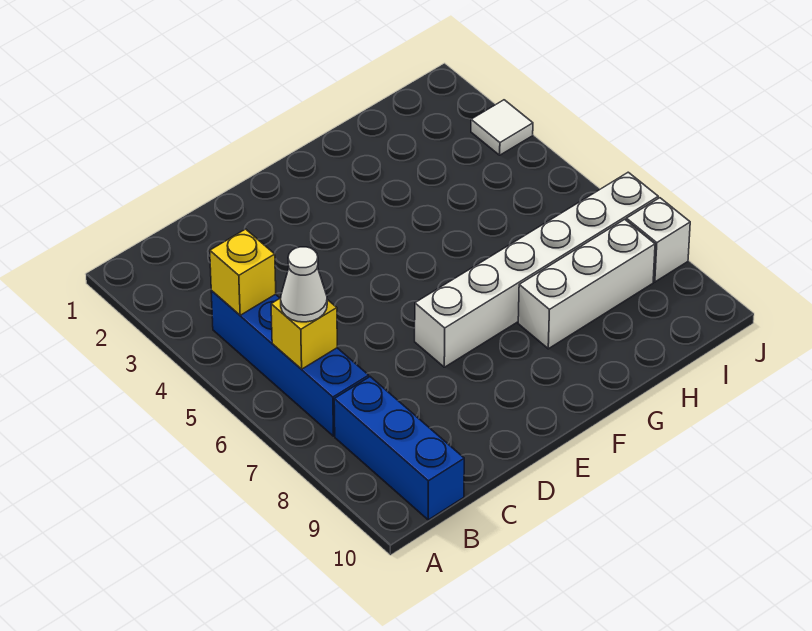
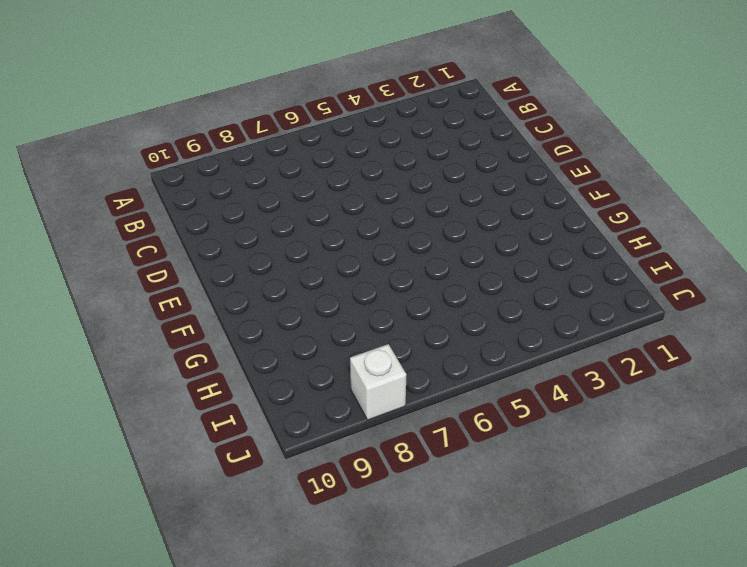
none -> blue 1x4 brick [211,291,369,436]
none -> blue 1x3 brick [334,377,464,520]

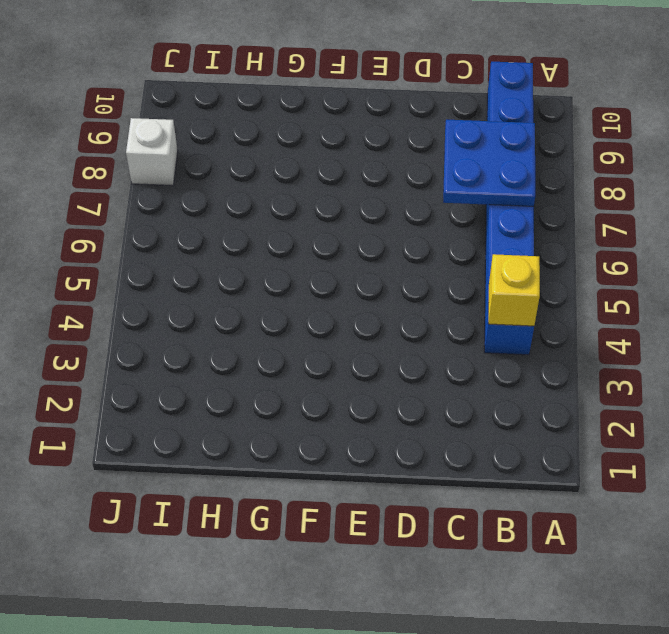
blue 2x2 plate [443,120,535,206] -> none
none -> white 1x6 brick [415,172,658,367]
none -> white 1x3 brick [518,219,655,349]

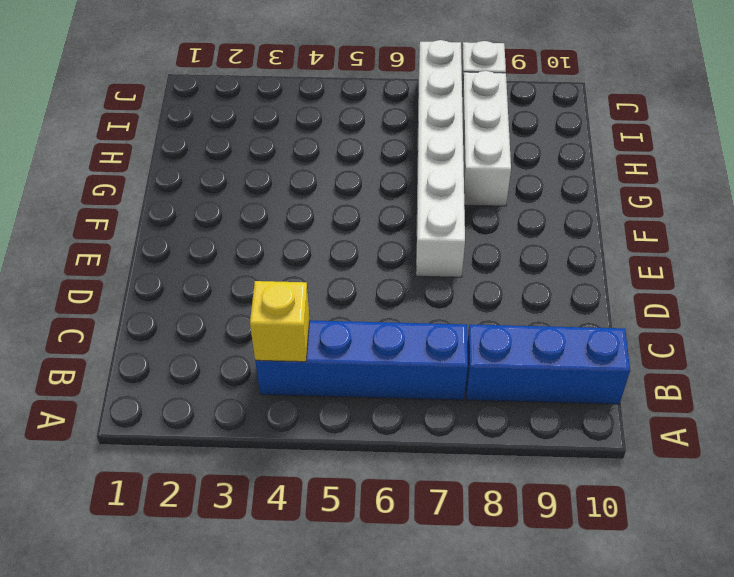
none -> white 1x1 tile [471,100,533,155]
none -> yellow 1x1 brick [271,298,337,369]

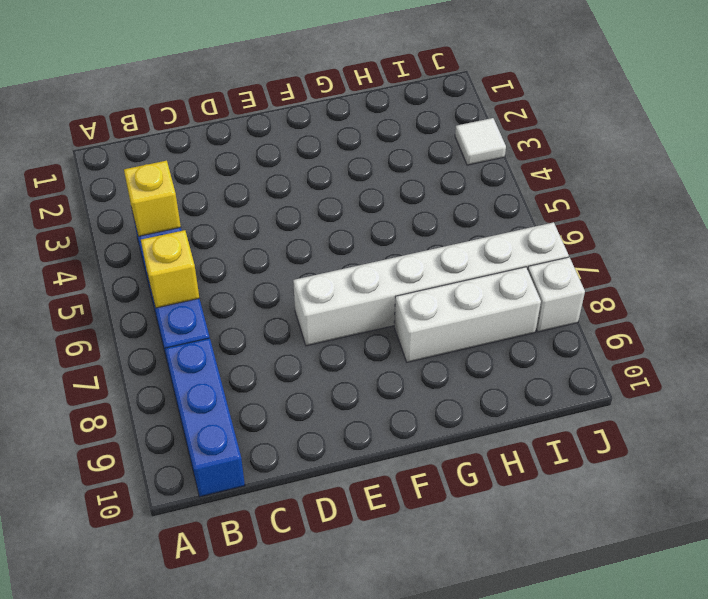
none -> white 1x1 cone [281,247,327,322]

